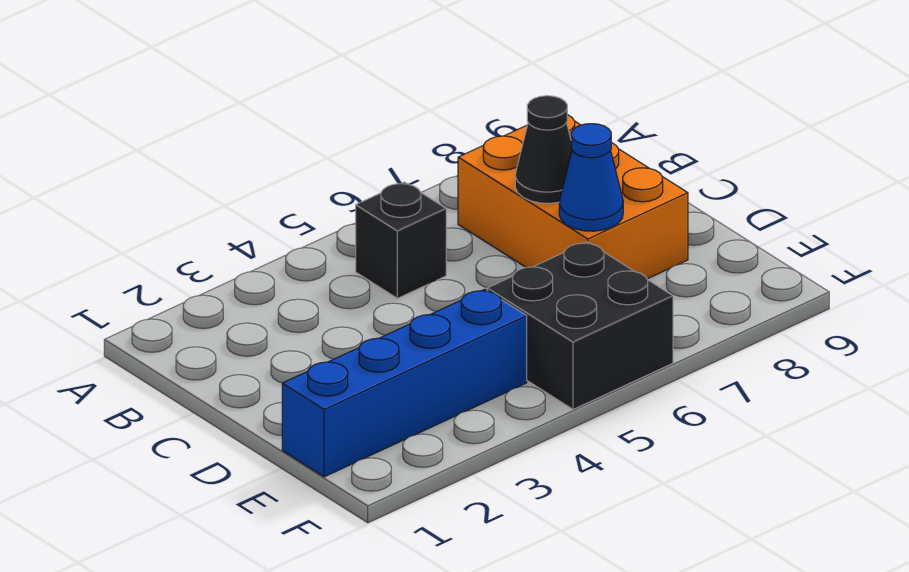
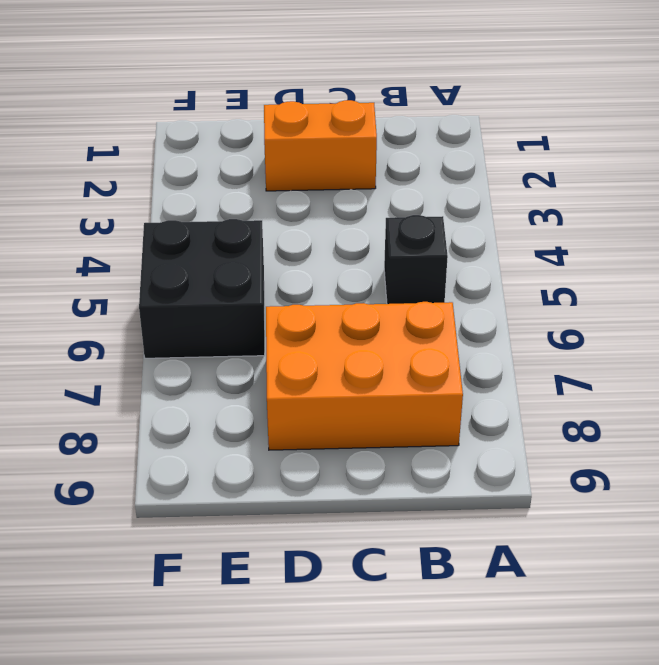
orange 1x2 brick [264,100,377,191] -> none
none -> blue 1x4 brick [282,289,527,477]
none -> black 1x1 cone [515,96,572,203]

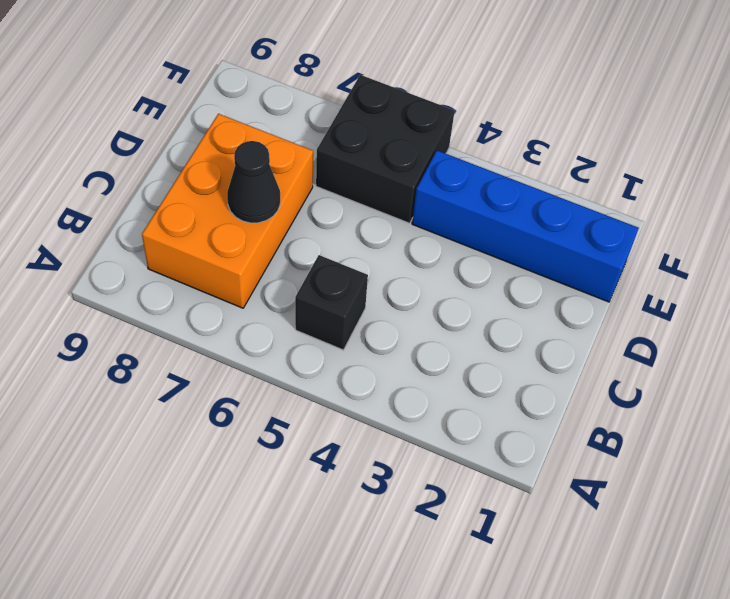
none -> blue 1x1 cone [559,124,623,231]

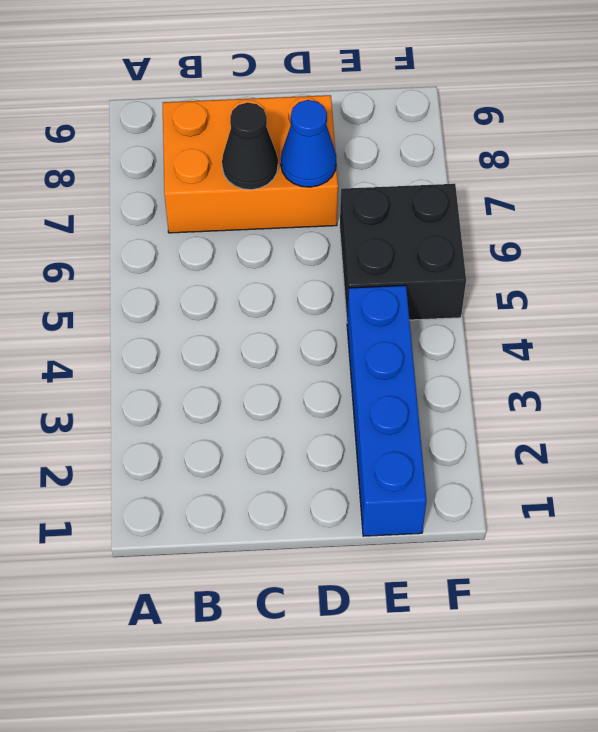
none -> black 1x1 brick [356,182,446,298]

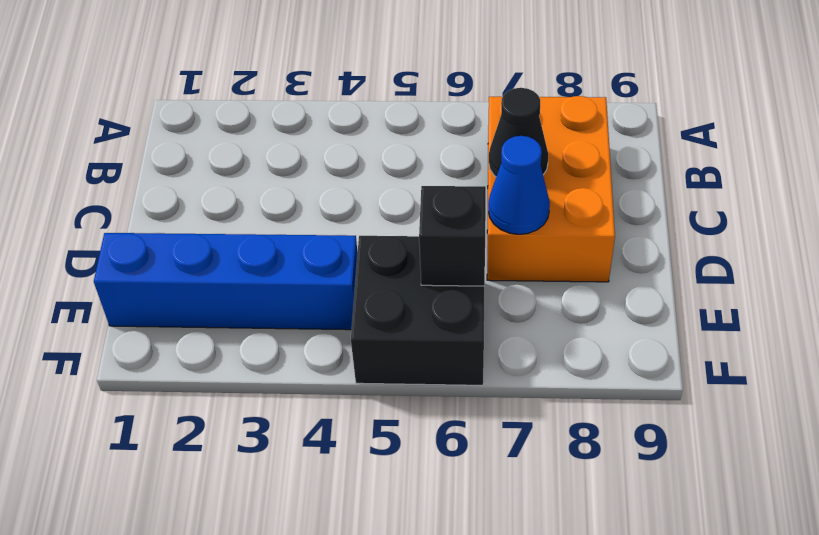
black 1x1 brick [419,186,486,286] -> black 1x1 brick moved to [356,182,446,298]

